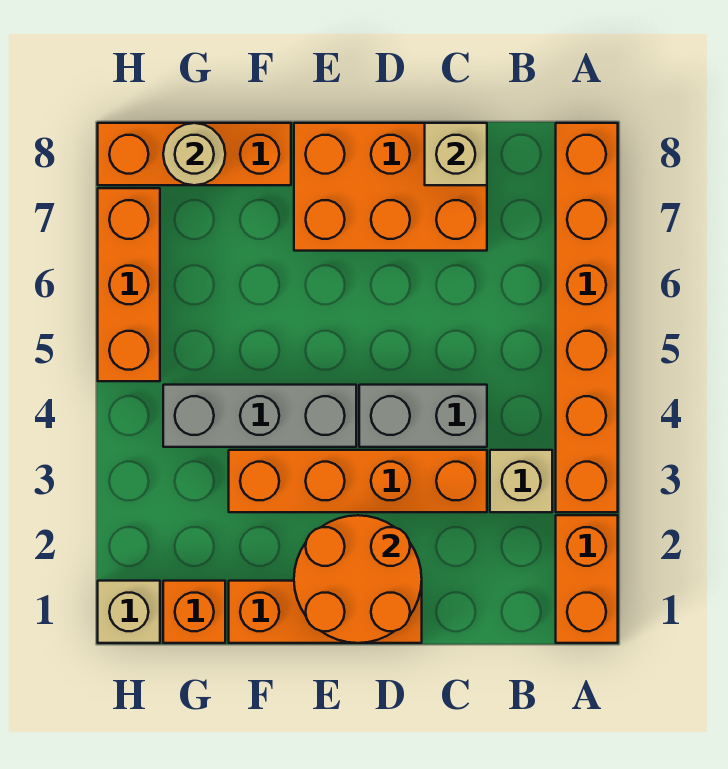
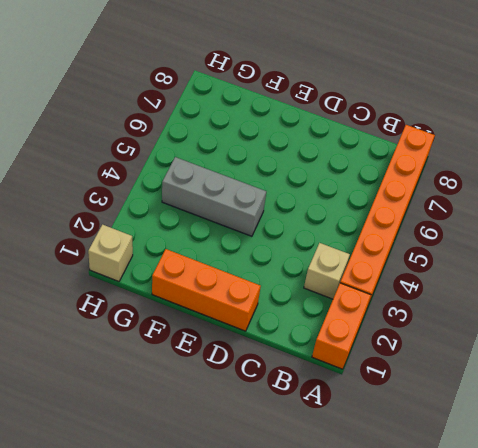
none -> orange 1x4 brick [229,450,487,512]
none -> grey 1x2 brick [359,385,487,447]
none -> orange 2x3 brick [294,123,487,251]

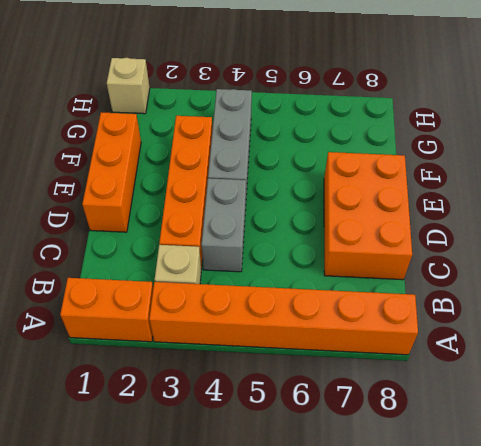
none -> orange 1x3 brick [98,123,291,185]
none -> orange 1x1 brick [163,581,225,643]
none -> orange 1x3 brick [98,188,160,381]

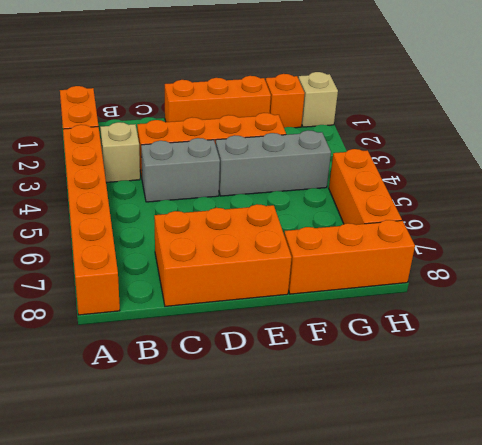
none -> tan 1x1 brick [425,123,487,185]
none -> orange 2x2 round brick [294,515,422,643]
none -> tan 1x1 round brick [163,123,225,185]

